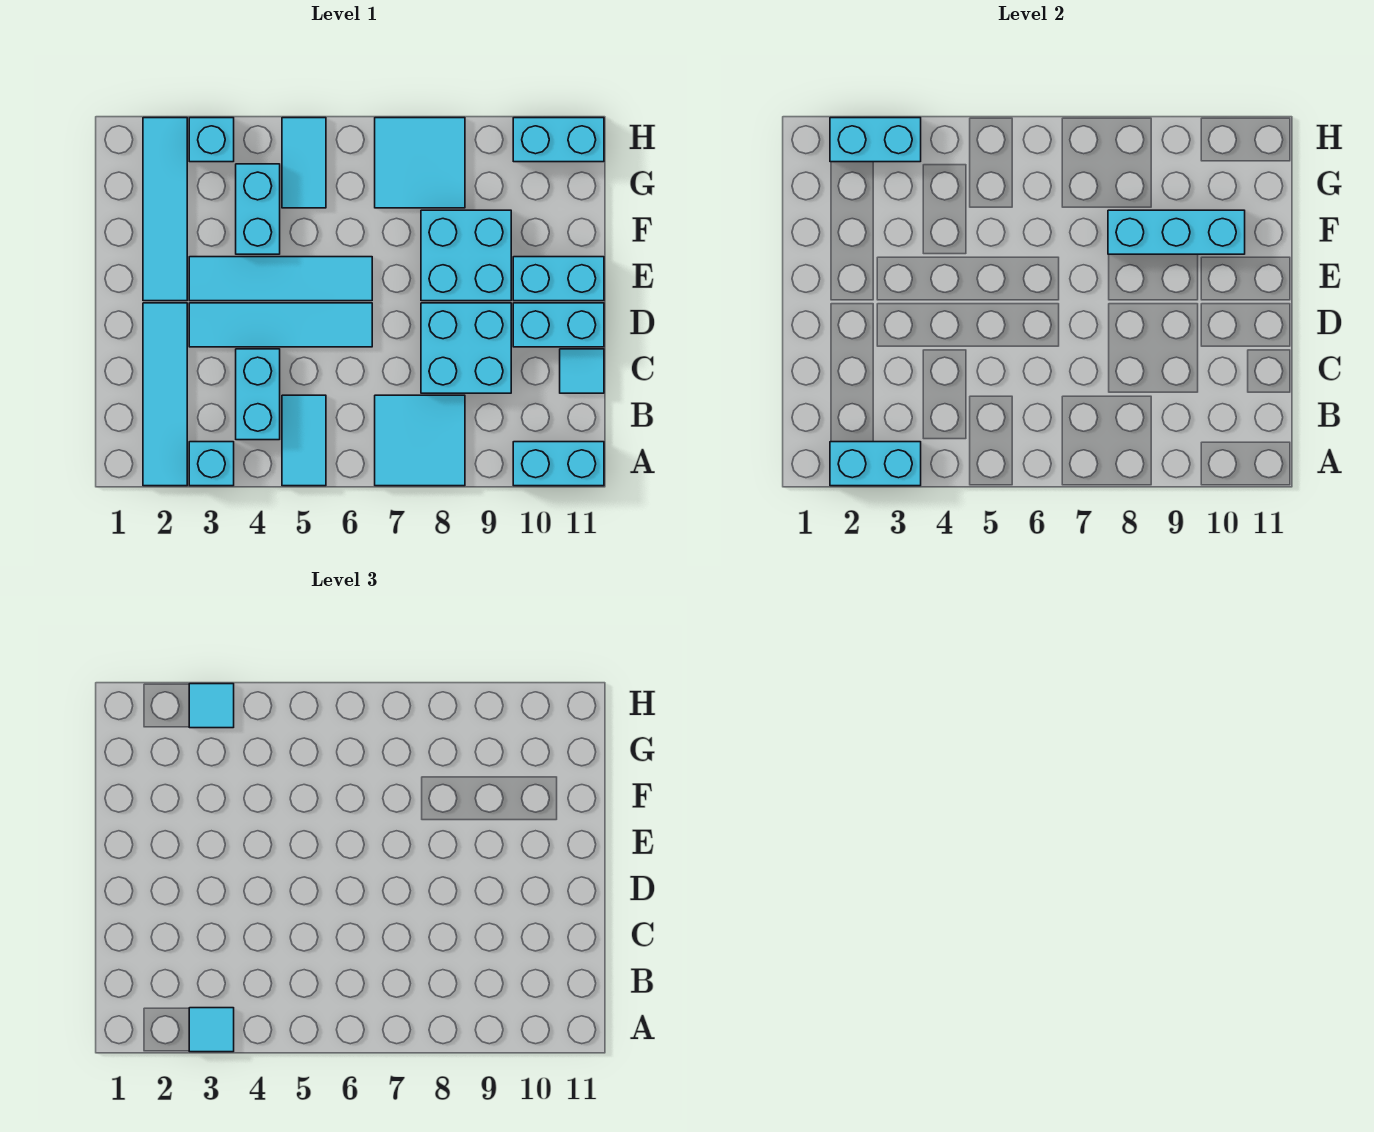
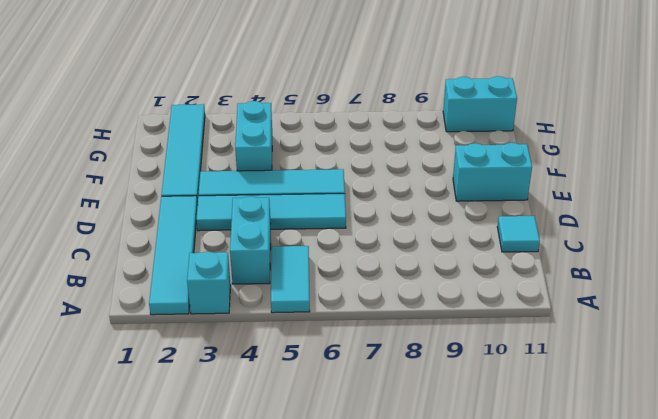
none -> cyan 2x2 tile [375,395,465,486]
none -> cyan 1x2 brick [513,442,604,486]
none -> cyan 2x2 brick [421,303,511,393]

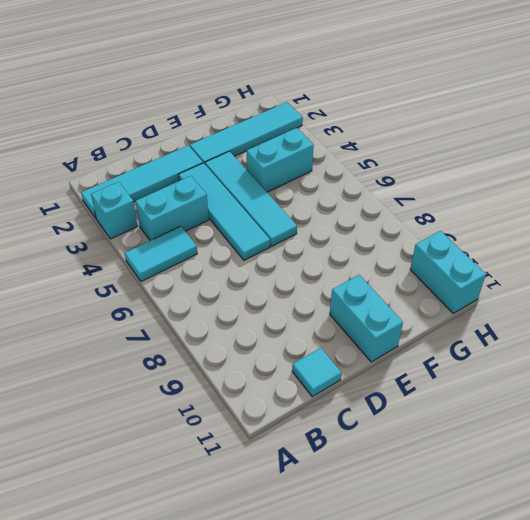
none -> cyan 2x2 tile [375,395,465,486]
none -> cyan 1x2 brick [513,442,604,486]
none -> cyan 2x2 brick [421,303,511,393]

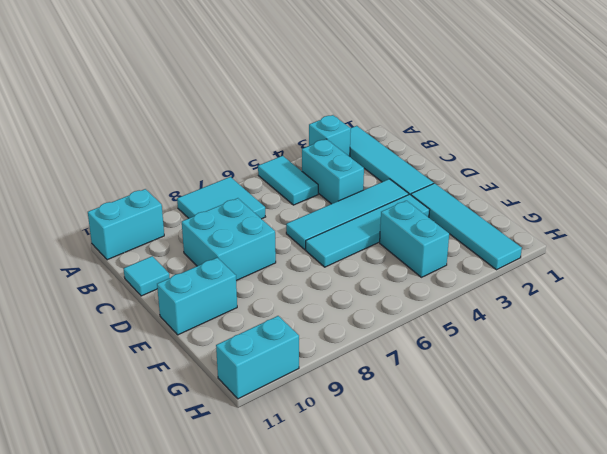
none -> cyan 1x2 brick [513,303,604,347]
none -> cyan 2x2 brick [421,210,511,301]
none -> cyan 1x2 tile [282,118,326,208]

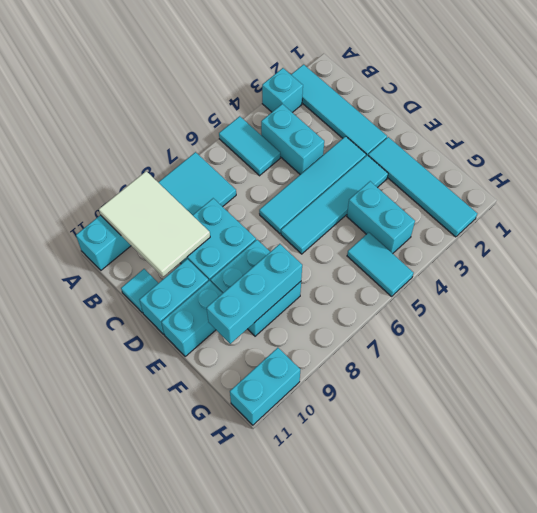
white 2x3 tile [99,171,210,277] -> none
none -> cyan 2x2 tile [375,118,465,208]
none -> cyan 1x1 brick [189,118,234,162]
none -> cyan 1x2 brick [830,442,921,486]

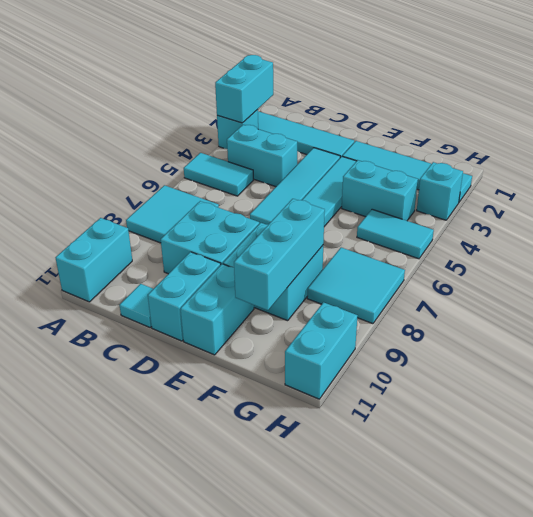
none -> cyan 1x2 brick [830,118,921,162]
none -> cyan 1x1 tile [189,1008,234,1052]
none -> cyan 1x1 tile [189,684,234,728]

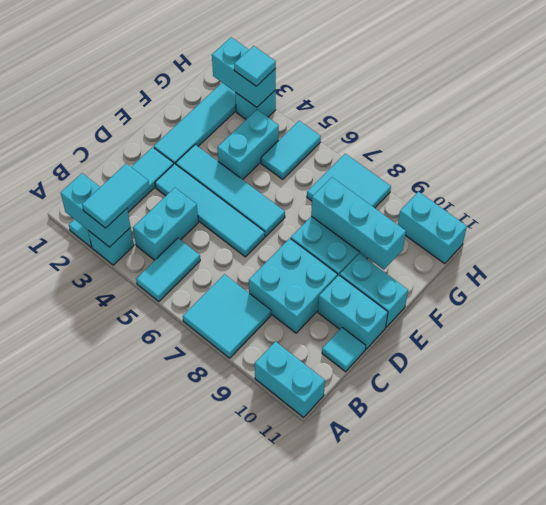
cyan 1x2 tile [82,164,149,228] -> cyan 1x1 tile [189,1008,234,1052]

